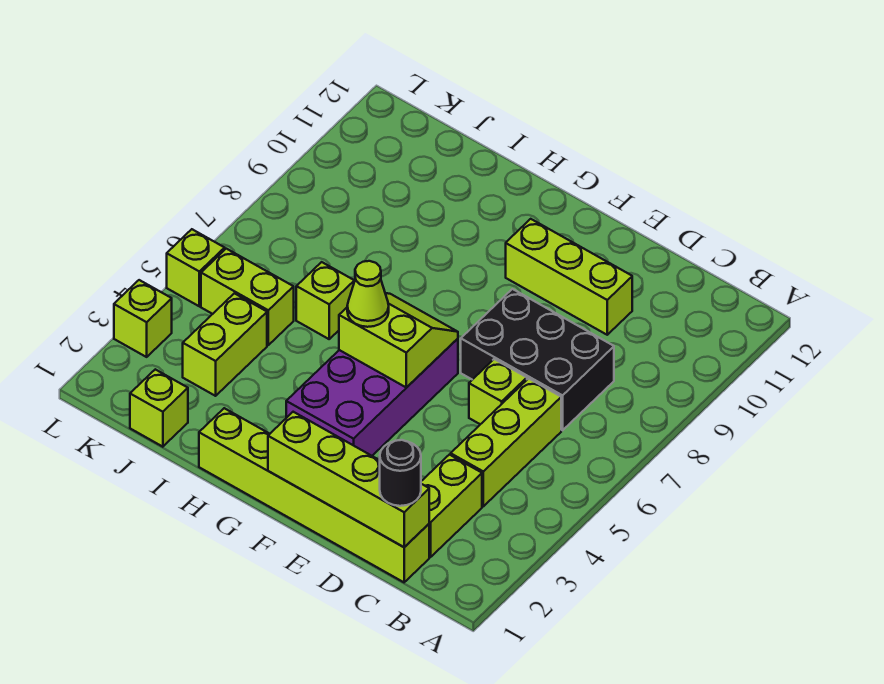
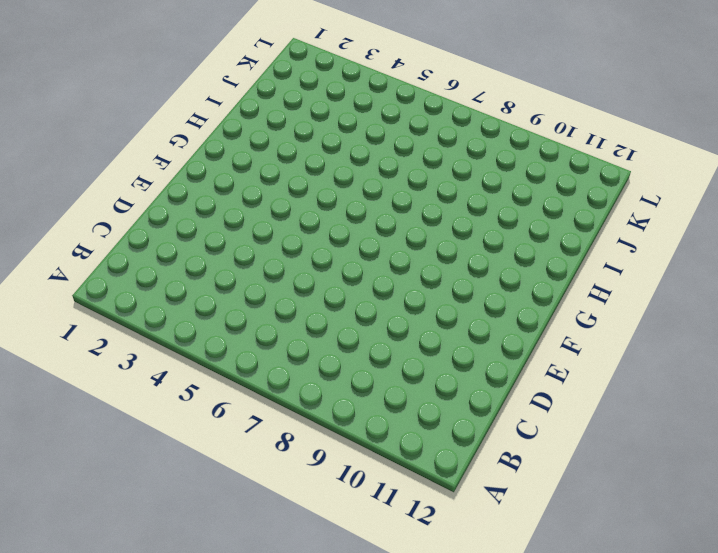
none -> lime 1x6 brick [199,408,429,582]
none -> lime 1x2 brick [421,455,482,557]
none -> lime 1x3 brick [451,379,561,506]

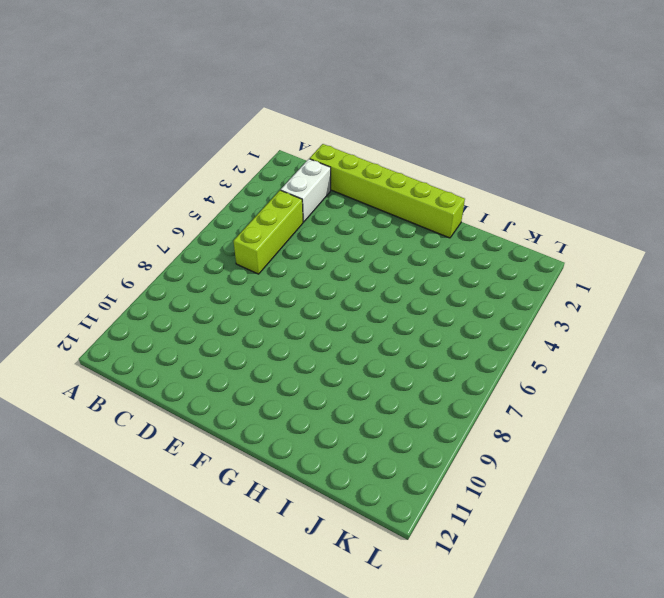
white 1x2 brick [281,159,331,222] -> lime 1x2 brick [421,455,482,557]
none -> black 2x3 brick [461,289,614,430]
none -> lime 1x1 brick [469,359,527,424]
none -> lime 1x3 brick [506,219,632,335]

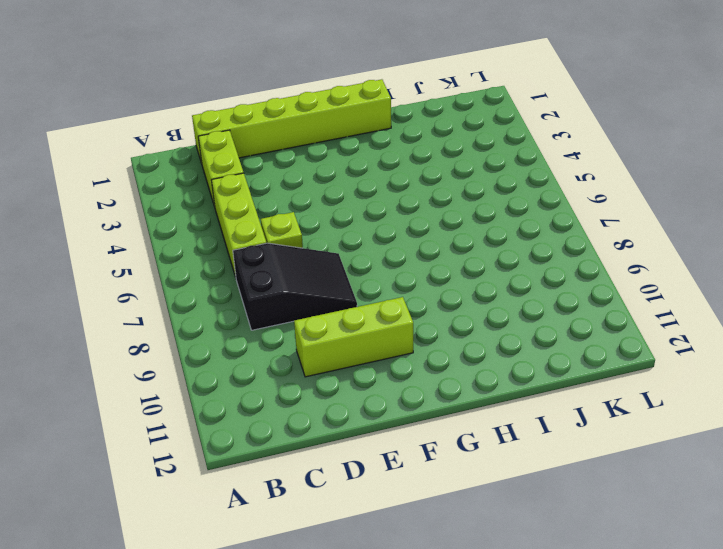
black 2x3 slope [233,243,357,330] -> black 2x3 brick [461,289,614,430]
none -> purple 2x4 brick [286,339,458,456]
none -> lime 1x1 brick [296,262,354,339]
none -> lime 1x1 brick [130,369,188,447]

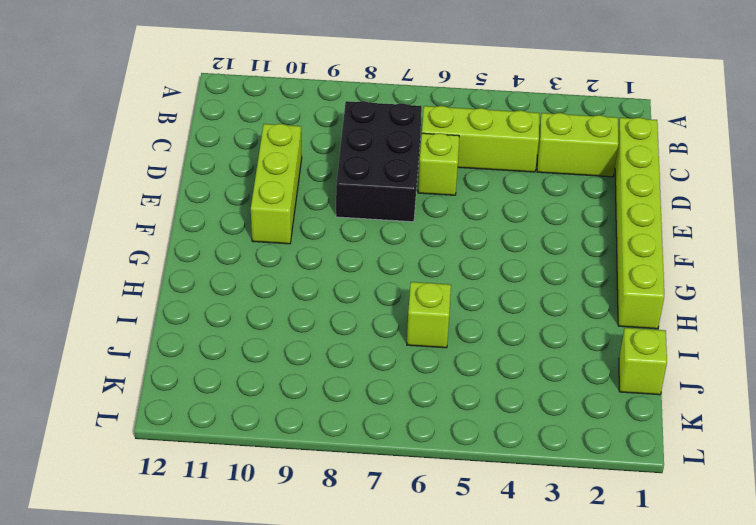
none -> purple 2x4 brick [286,339,458,456]
none -> lime 1x2 brick [183,293,267,396]
none -> lime 1x2 brick [201,249,294,345]

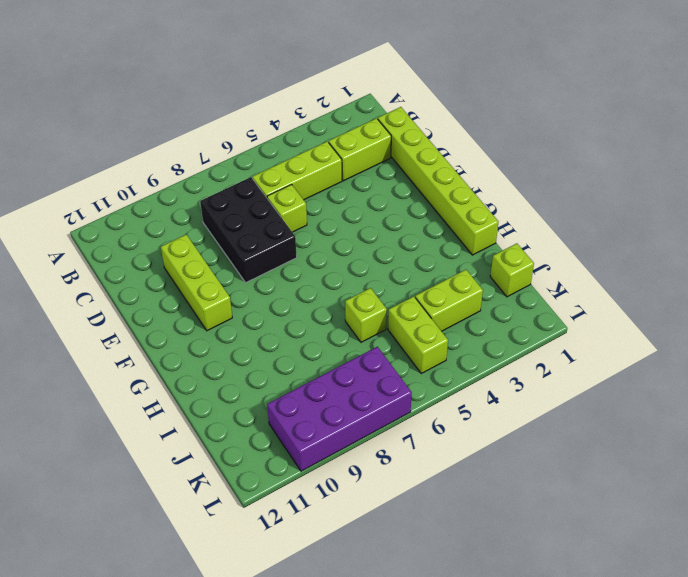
purple 2x4 brick [267,347,412,471] -> purple 2x4 brick moved to [286,339,458,456]
none -> lime 1x1 brick [114,280,172,357]
none -> lime 1x1 brick [167,229,225,306]
none -> lime 1x4 brick [268,412,429,547]

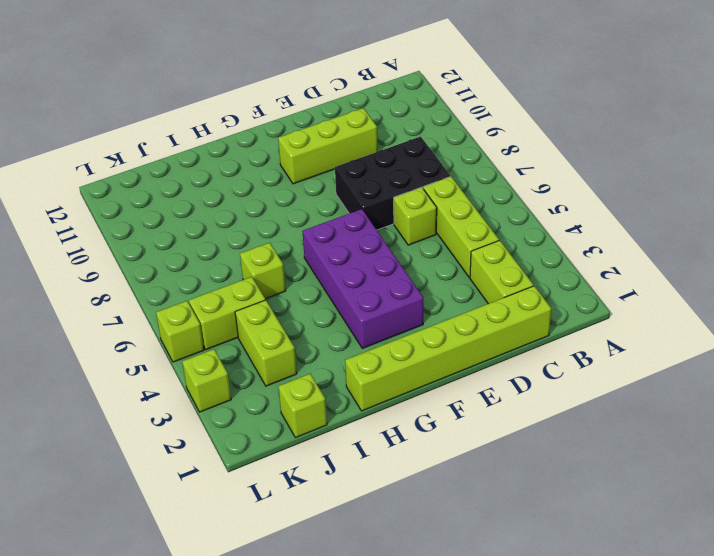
none -> lime 1x4 brick [268,412,429,547]
none -> lime 2x2 slope [339,293,458,388]
none -> black 1x1 round brick [380,440,421,506]

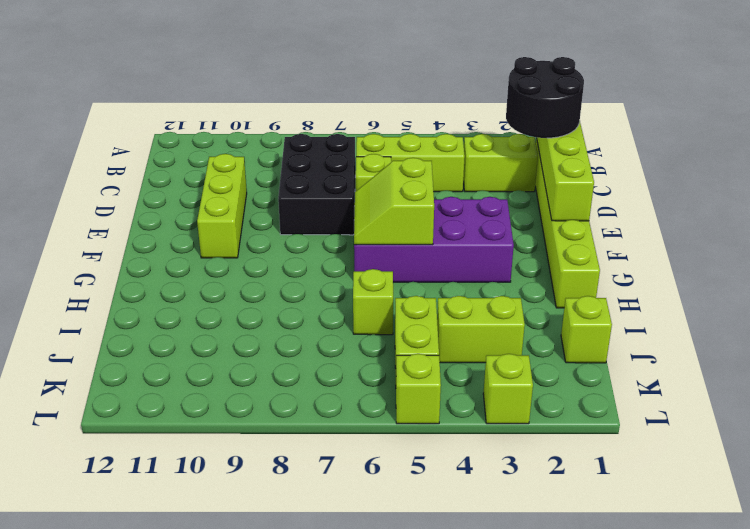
black 2x2 round brick [506,57,584,138] -> black 1x1 round brick [380,440,421,506]
none -> lime 1x1 cone [347,261,389,327]

